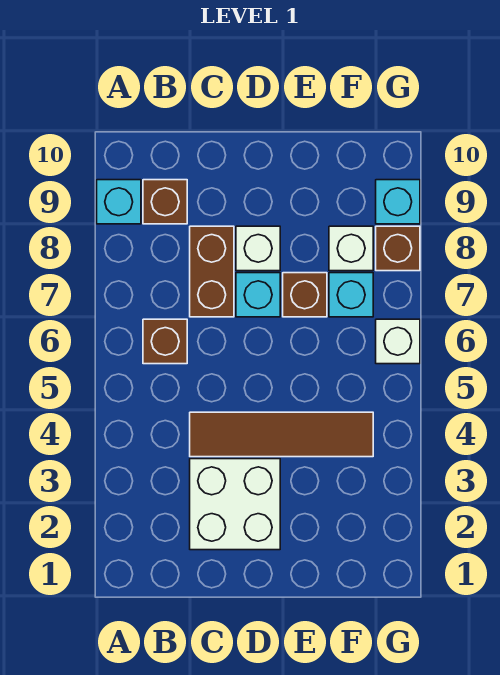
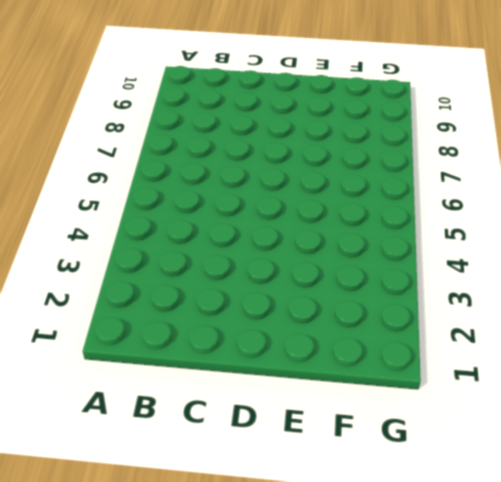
none -> cyan 1x1 brick [97,180,141,224]
none -> brown 1x1 brick [143,319,187,364]
none -> brown 1x1 brick [143,180,187,224]

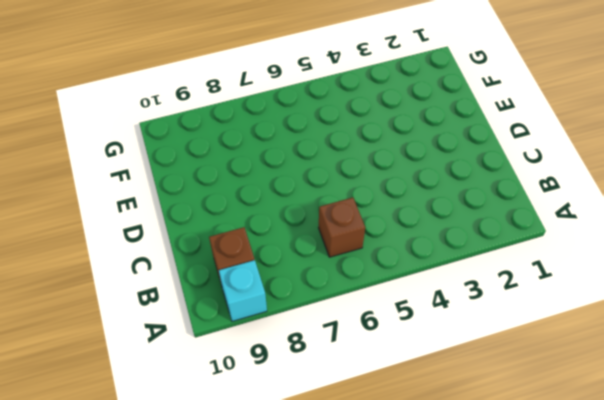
none -> white 2x2 brick [190,459,280,550]
none -> brown 1x4 tile [190,412,373,457]
none -> brown 1x2 brick [190,226,234,317]

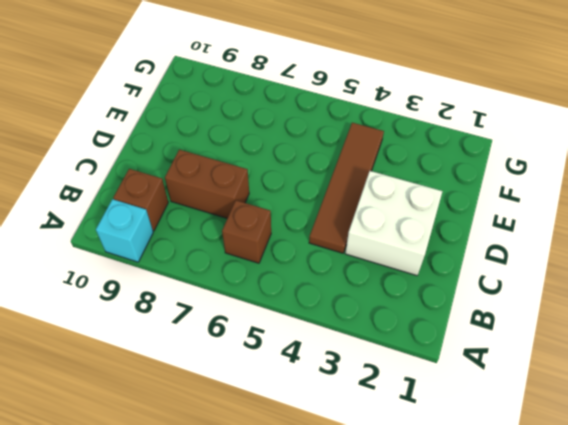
none -> cyan 1x1 brick [236,273,280,317]
none -> white 1x1 brick [236,226,280,271]
none -> brown 1x1 brick [283,273,327,317]

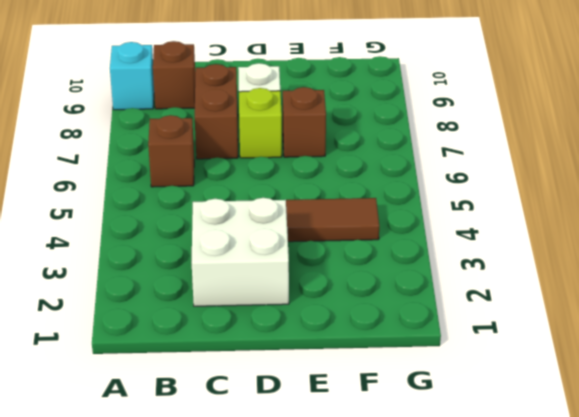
lime 1x1 brick [239,88,282,158] -> cyan 1x1 brick [236,273,280,317]
none -> cyan 1x1 brick [329,273,373,317]
none -> white 1x1 brick [329,226,373,271]
none -> white 1x1 brick [376,319,420,364]

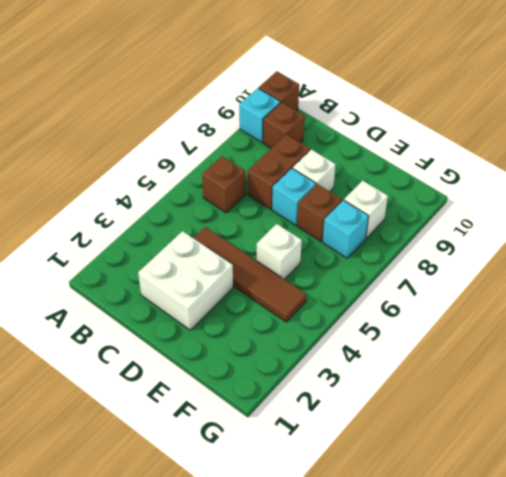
brown 1x1 brick [259,71,299,111] -> brown 1x1 brick moved to [376,226,420,271]
white 1x1 brick [257,224,302,279] -> white 1x1 brick moved to [376,319,420,364]
none -> cyan 1x1 brick [376,180,420,224]

